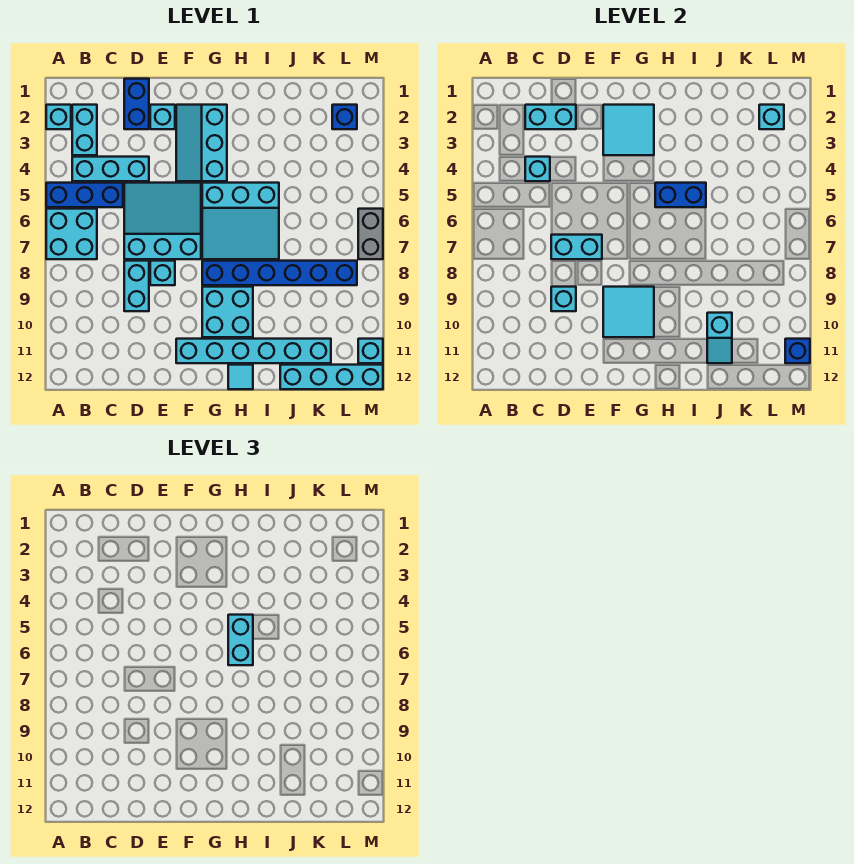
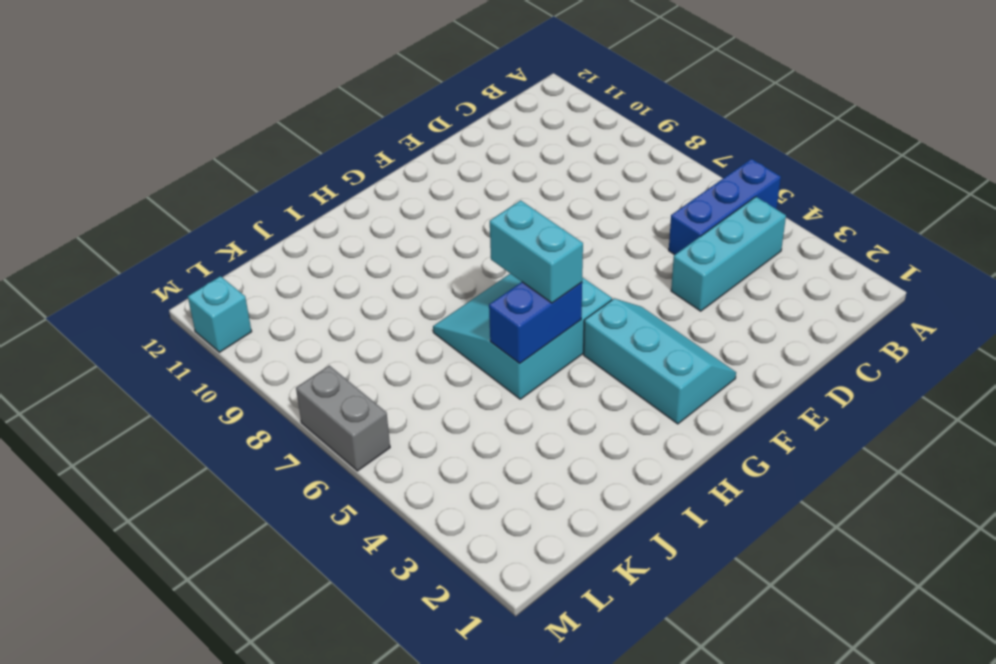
none -> cyan 1x1 brick [46,105,71,129]
none -> cyan 2x2 brick [46,209,97,259]
none -> cyan 1x2 brick [72,105,97,155]
none -> blue 1x2 brick [124,79,149,129]

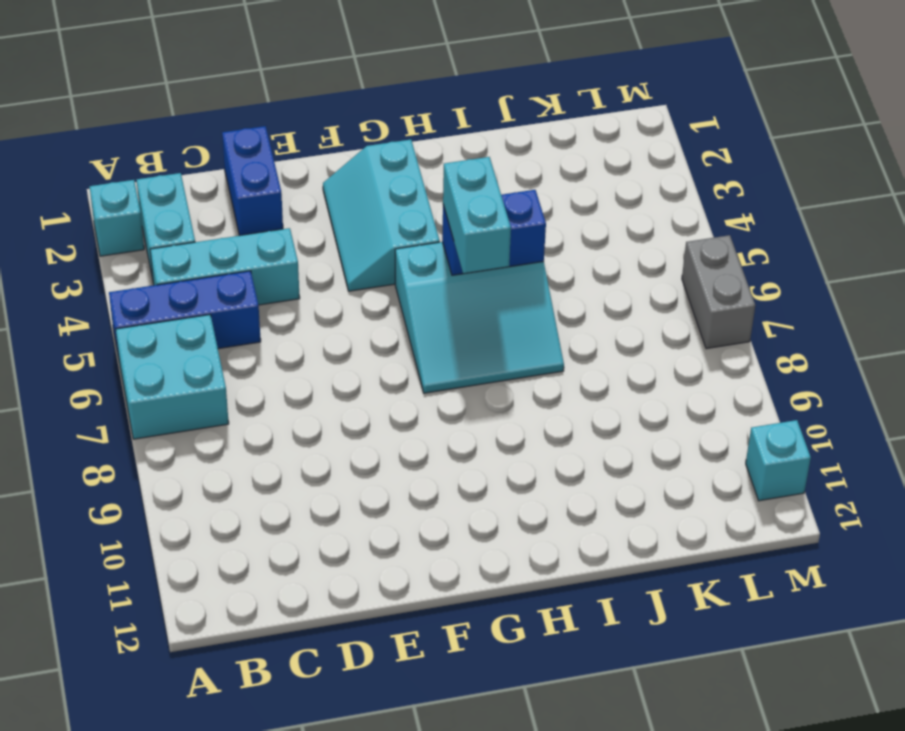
none -> cyan 3x3 slope [124,183,201,259]
none -> cyan 1x2 brick [124,261,149,311]
none -> cyan 1x1 brick [150,105,175,129]
none -> cyan 1x1 brick [150,261,175,285]

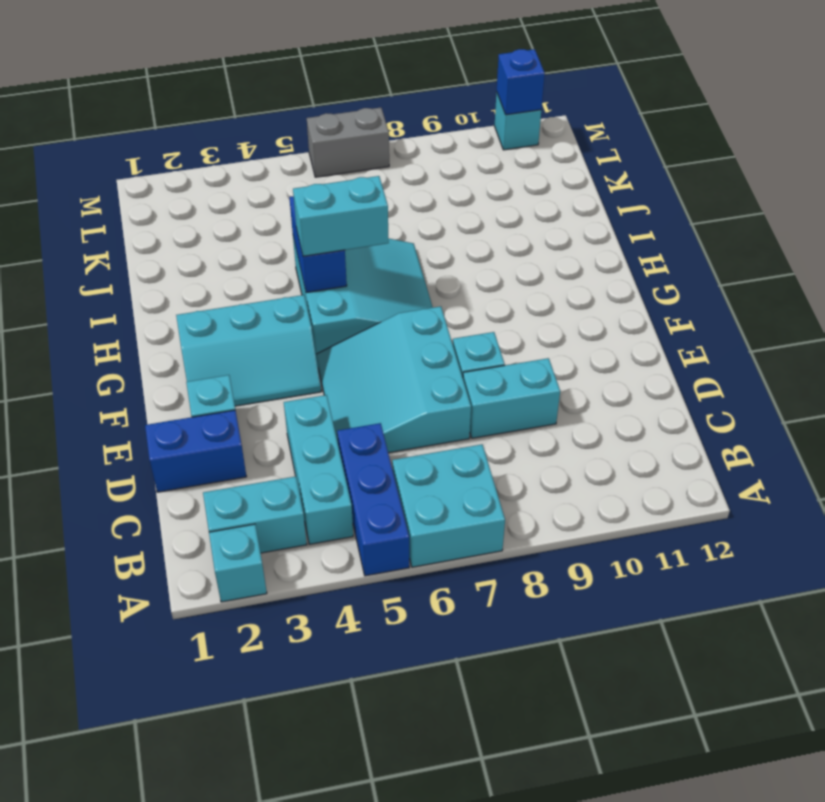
none -> cyan 1x6 brick [176,339,331,363]
none -> blue 1x6 brick [202,261,357,285]
none -> cyan 2x2 brick [202,287,253,337]
none -> cyan 1x1 tile [228,365,253,389]

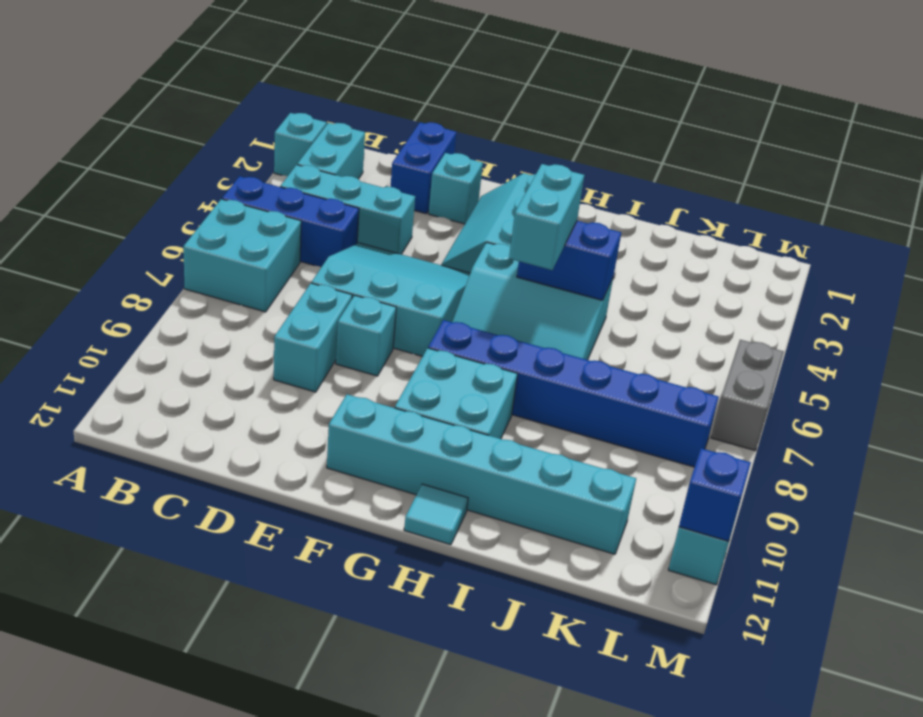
none -> cyan 1x4 brick [280,365,383,389]
none -> blue 1x1 brick [332,105,357,129]
none -> cyan 1x2 brick [525,105,576,129]
none -> cyan 1x1 brick [525,157,550,181]

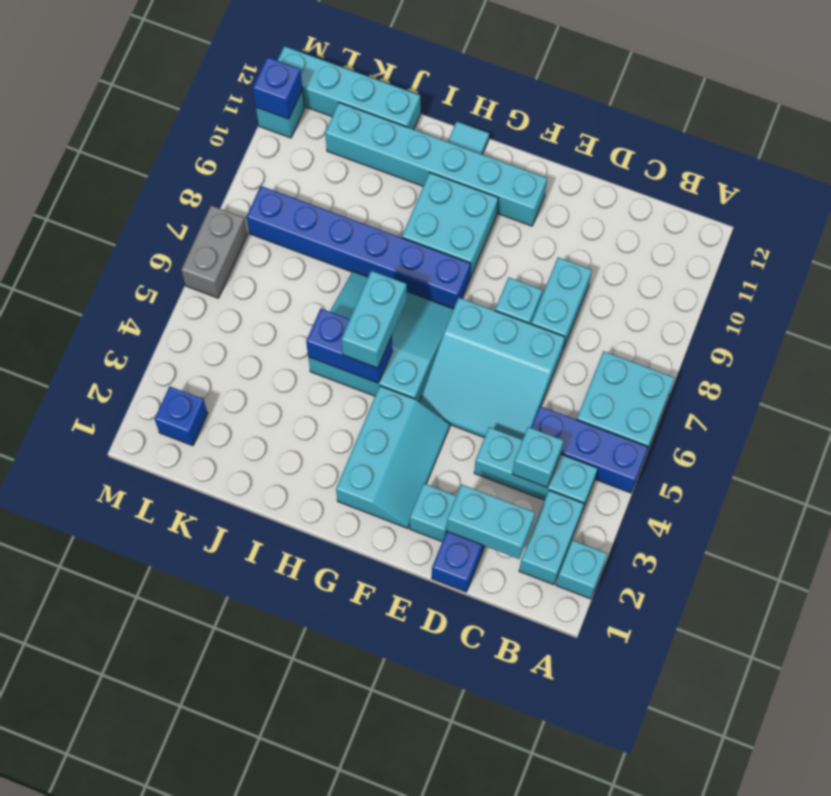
none -> cyan 1x2 brick [551,235,602,259]
none -> cyan 1x1 brick [551,287,576,311]
none -> cyan 2x2 tile [603,105,654,155]
none -> cyan 2x2 tile [603,287,654,337]

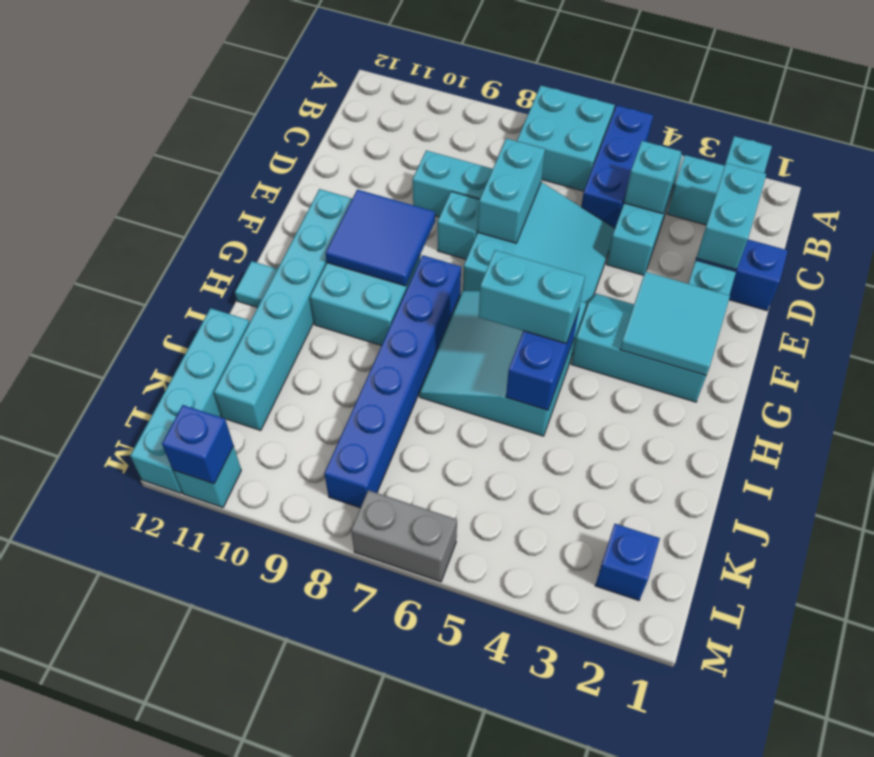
blue 2x2 tile [326,190,435,286] -> cyan 2x2 tile [603,287,654,337]
none -> cyan 1x1 brick [551,287,576,311]
none -> cyan 1x2 slope [707,313,732,363]
none -> cyan 1x1 brick [759,105,784,129]

